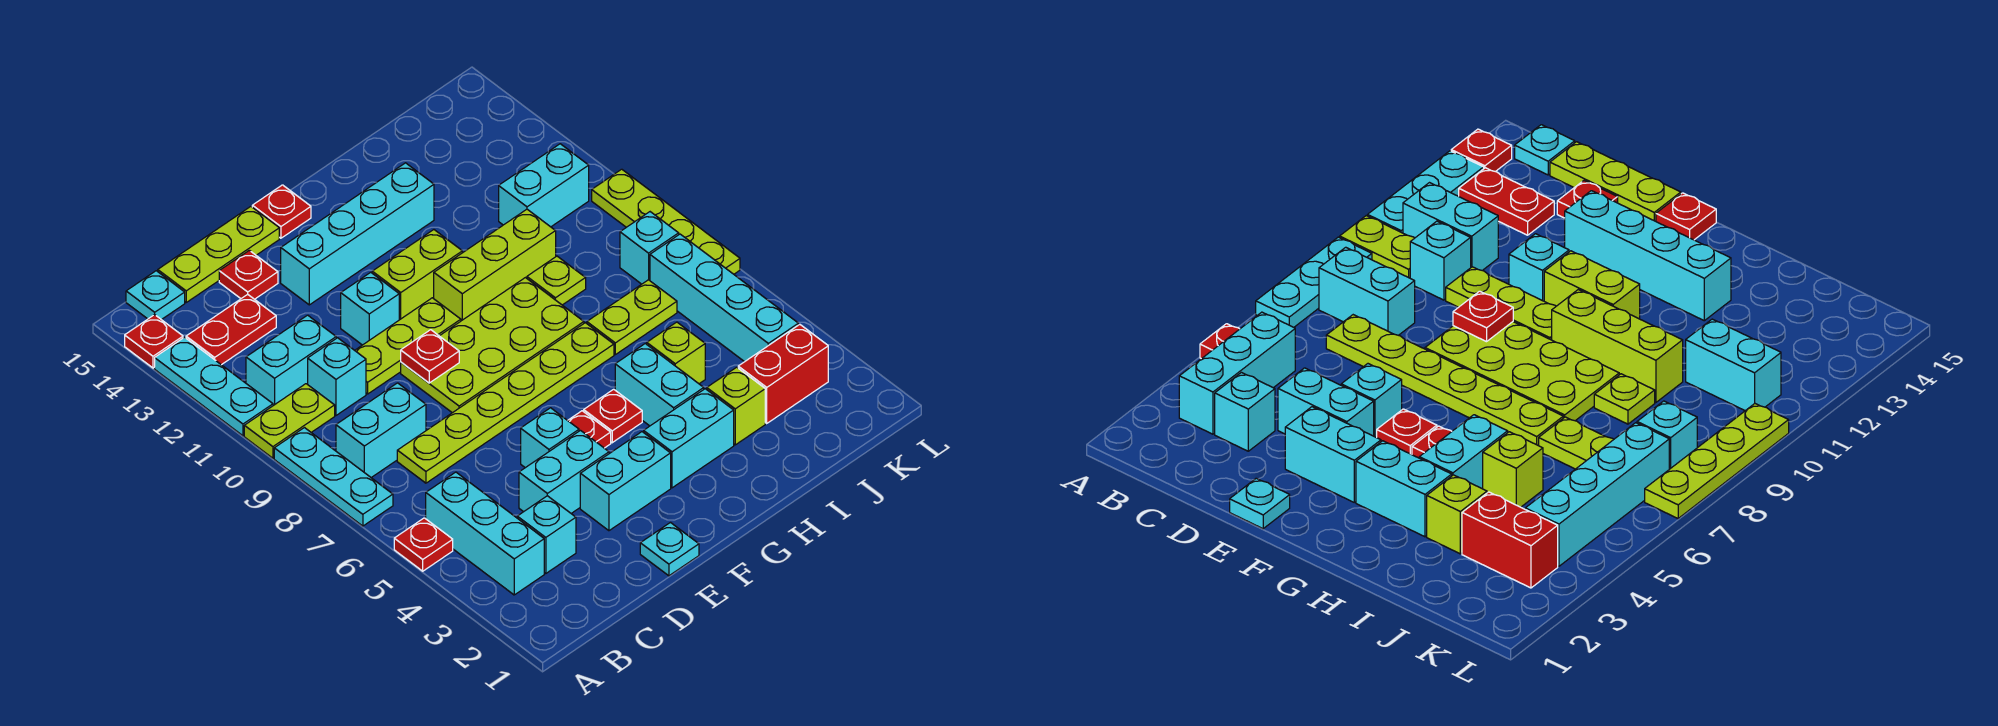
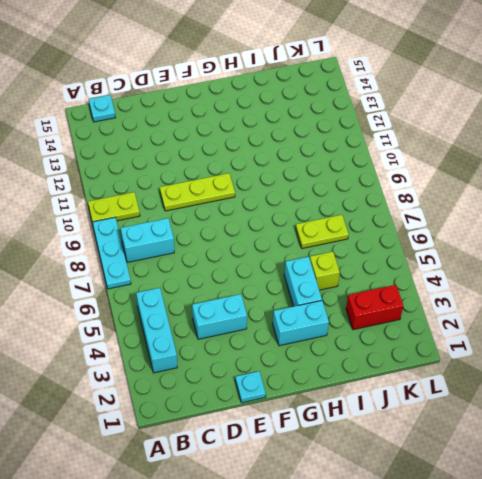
none -> red 1x1 plate [394,518,453,571]
none -> cyan 1x3 plate [155,337,273,436]
none -> red 1x1 plate [125,315,183,368]
none -> cyan 1x2 brick [246,315,336,406]

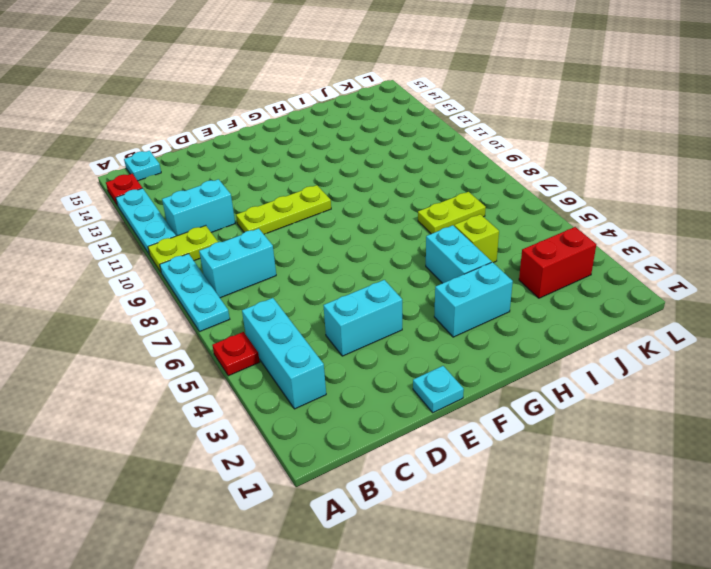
none -> red 1x2 plate [186,294,276,365]
none -> cyan 1x1 brick [517,496,576,574]
none -> lime 1x6 plate [397,323,614,483]
none -> cyan 1x1 brick [308,338,366,415]

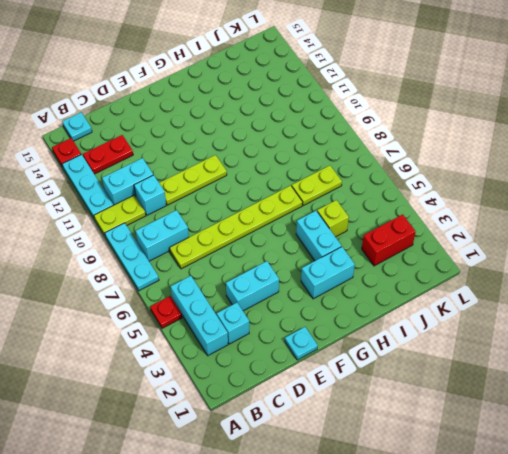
none -> lime 1x3 plate [158,207,279,302]
none -> red 1x1 plate [219,250,278,299]
none -> cyan 1x2 brick [580,432,671,531]
none -> cyan 1x1 brick [521,408,579,468]

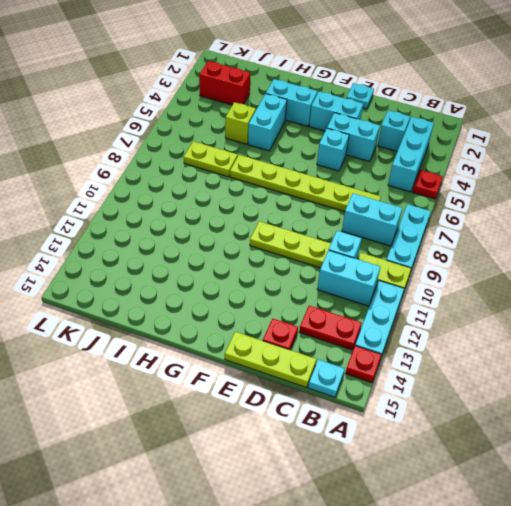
none -> lime 2x4 plate [401,278,584,413]
none -> cyan 1x1 brick [341,272,399,345]
none -> cyan 1x4 brick [281,163,434,305]
none -> red 1x1 plate [568,411,611,448]

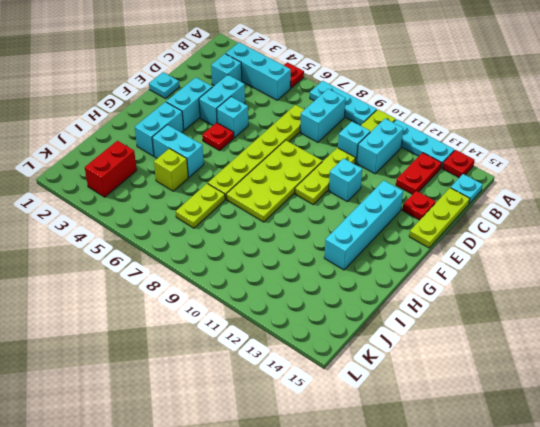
none -> lime 1x2 brick [372,230,462,320]
none -> red 1x1 plate [252,185,311,238]
none -> red 1x1 plate [584,389,642,443]
none -> lime 1x3 brick [434,209,556,321]

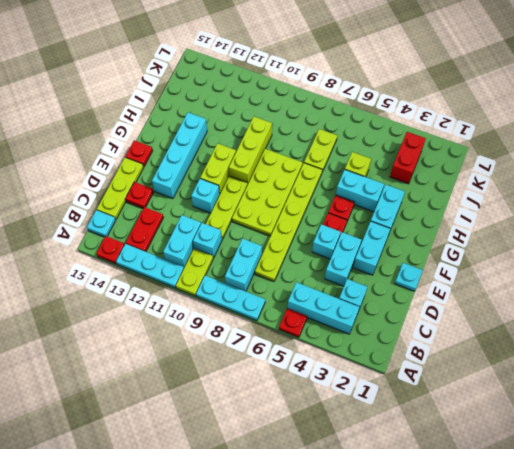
none -> lime 1x1 brick [707,367,765,445]
none -> lime 1x1 plate [527,256,586,305]
none -> cyan 1x2 brick [499,144,589,227]
none -> cyan 1x4 brick [650,234,798,362]

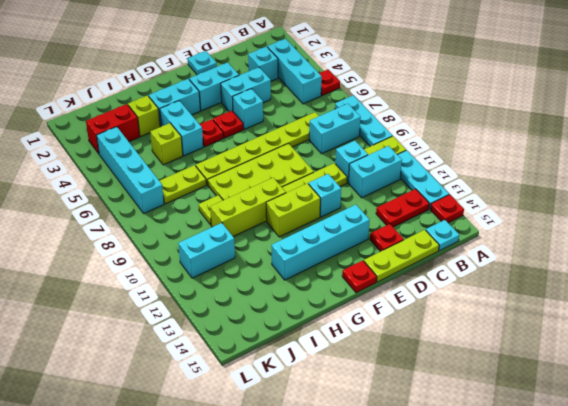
none -> cyan 1x1 brick [620,212,679,284]
none -> lime 1x4 plate [592,169,740,274]
none -> red 1x1 plate [401,330,459,383]

